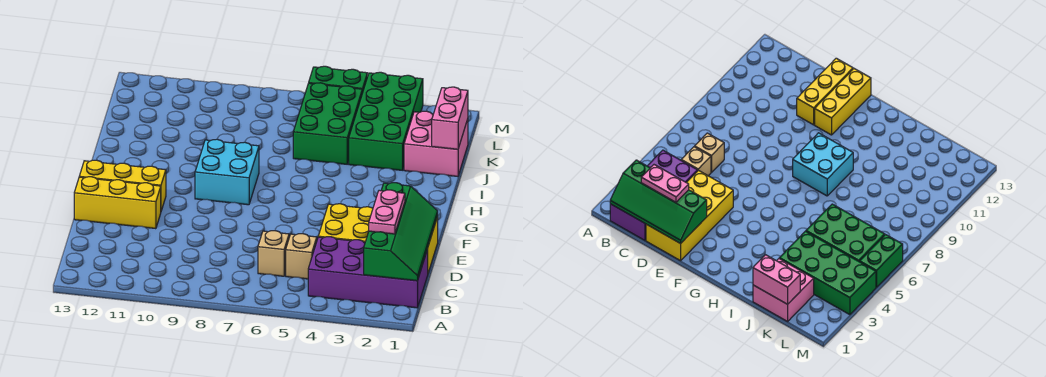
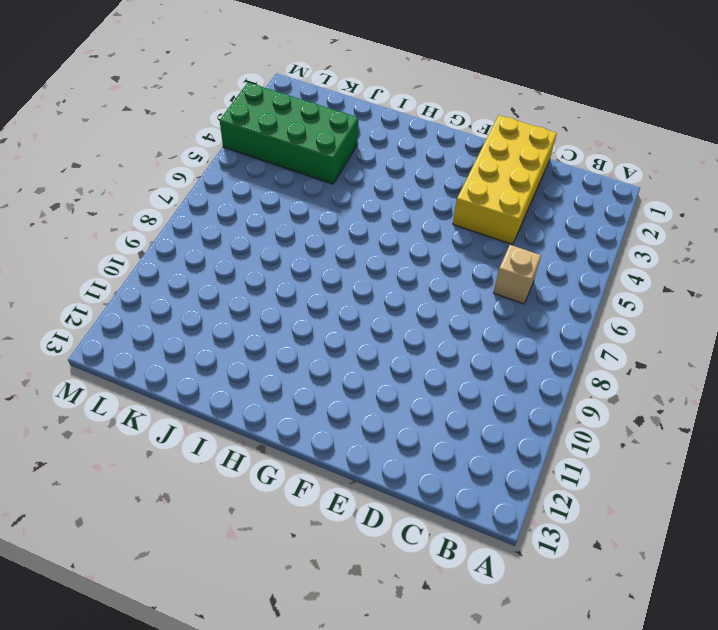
none -> purple 2x4 brick [308,237,428,308]
none -> tan 1x1 brick [286,234,317,279]
none -> yellow 1x3 brick [74,177,161,229]

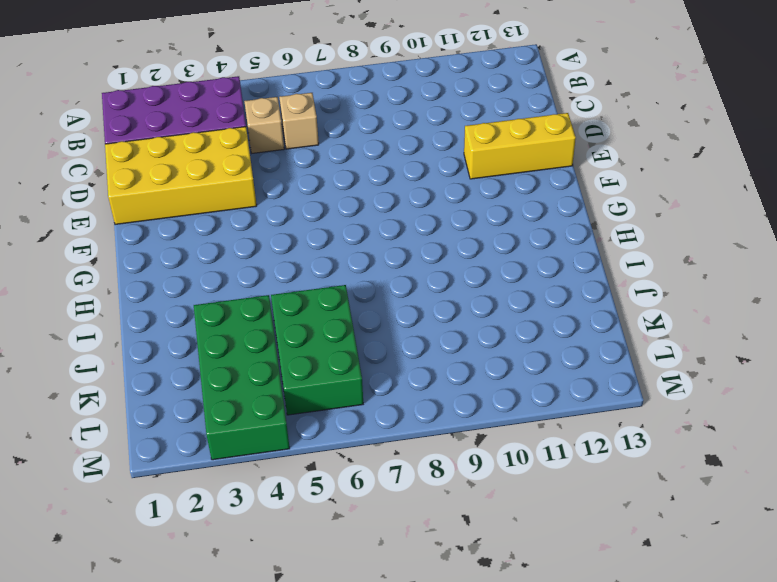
none -> yellow 1x3 brick [79,160,166,211]
none -> cyan 2x2 brick [195,139,259,205]
none -> pink 2x2 brick [404,111,468,176]

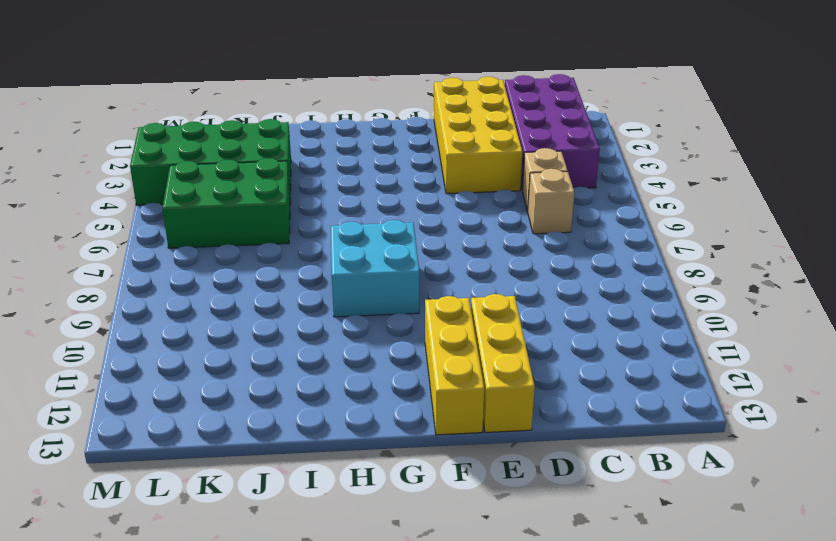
none -> pink 2x2 brick [404,111,468,176]
none -> green 1x2 brick [309,66,367,93]
none -> green 2x4 slope [364,183,438,281]

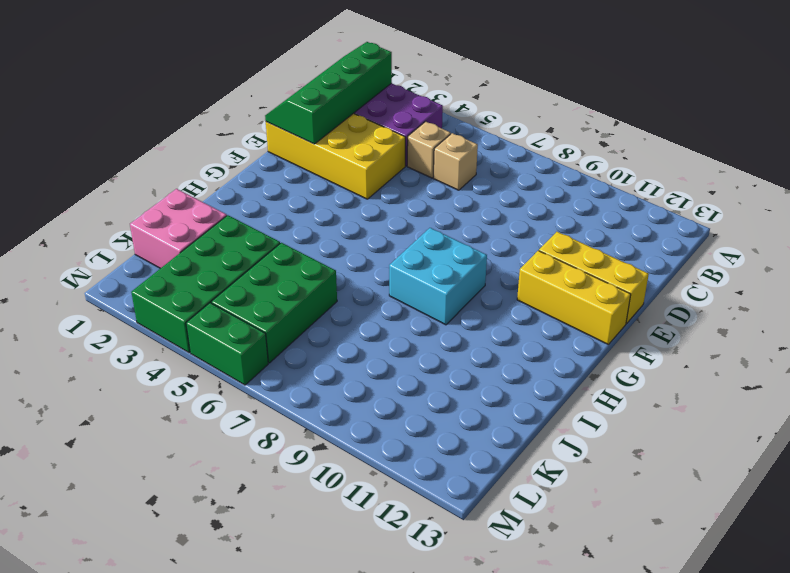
none -> pink 1x2 brick [432,87,468,149]
none -> pink 1x2 plate [369,190,405,234]

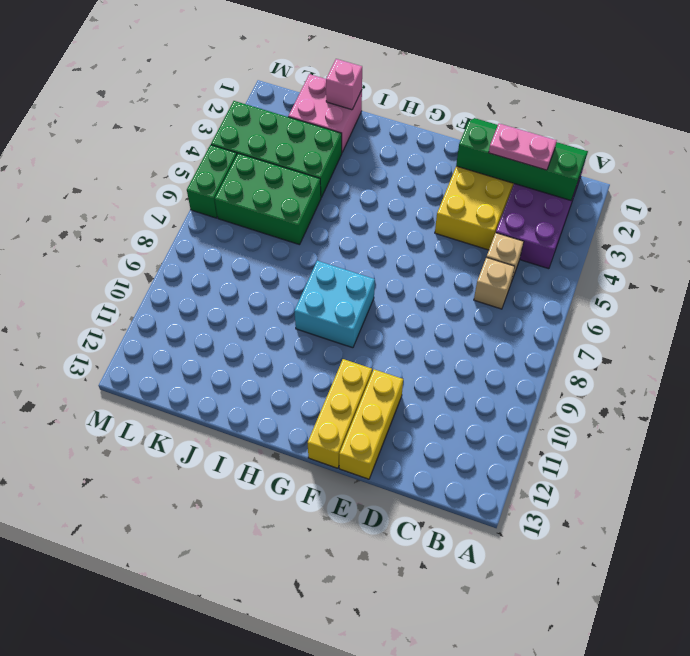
pink 1x1 brick [326,59,362,110] -> pink 1x2 brick [432,87,468,149]

